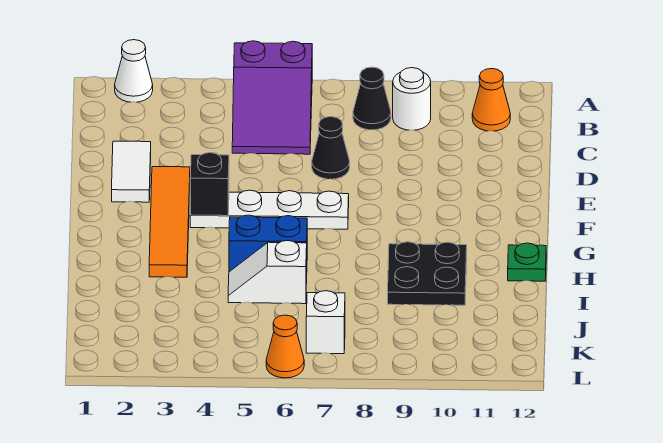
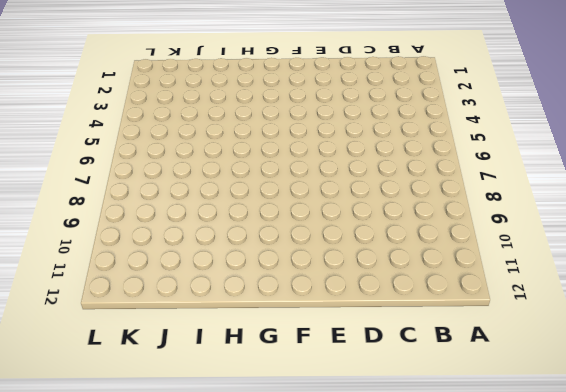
none -> white 1x1 cone [115,40,153,102]
none -> purple 2x3 slope [232,41,312,154]
none -> black 1x1 cone [353,67,391,130]

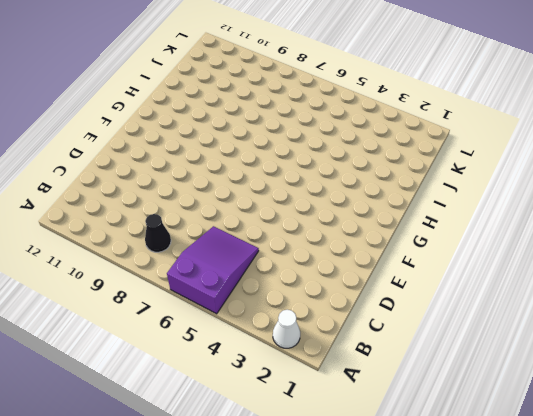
none -> white 1x1 round brick [393,68,431,130]
none -> orange 1x1 cone [472,69,510,131]
none -> white 1x2 tile [112,141,151,202]

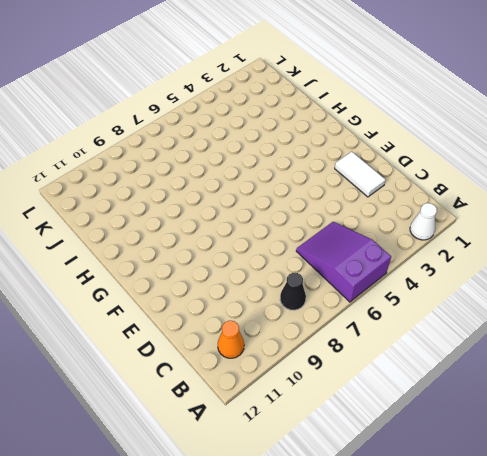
none -> white 1x1 round brick [393,68,431,130]
none -> black 1x1 cone [312,117,350,179]
none -> orange 1x4 tile [149,167,190,277]

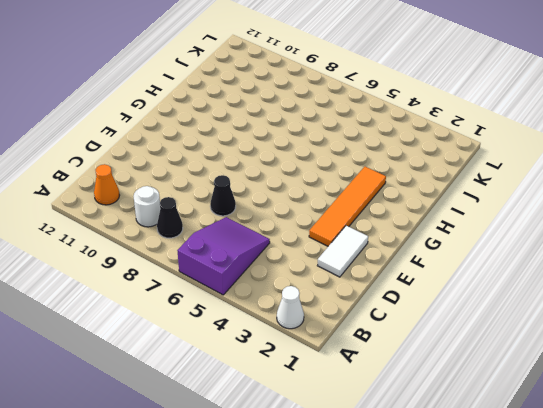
none -> white 1x4 plate [190,190,349,229]
none -> blue 1x2 brick [229,215,307,272]
none -> black 2x2 plate [388,242,467,305]

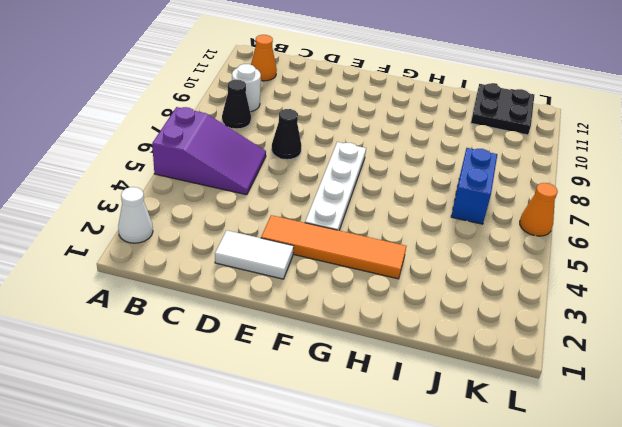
blue 1x2 brick [451,148,497,224] -> blue 1x2 brick moved to [229,215,307,272]
black 2x2 plate [471,84,534,135] -> black 2x2 plate moved to [388,242,467,305]
none -> green 1x1 plate [508,243,546,281]
none -> white 1x2 slope [228,241,307,304]
none -> white 1x1 brick [306,291,345,354]

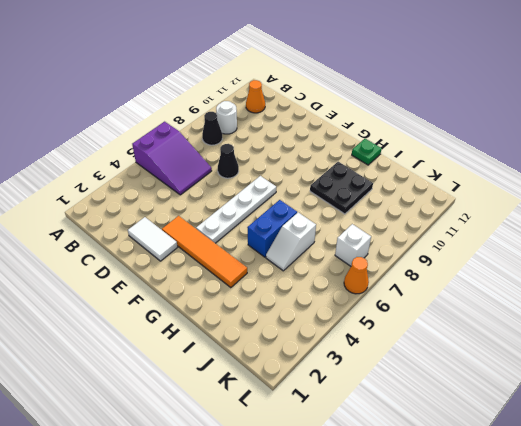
none -> white 1x1 cone [115,40,153,102]
none -> black 1x1 brick [190,153,229,216]

